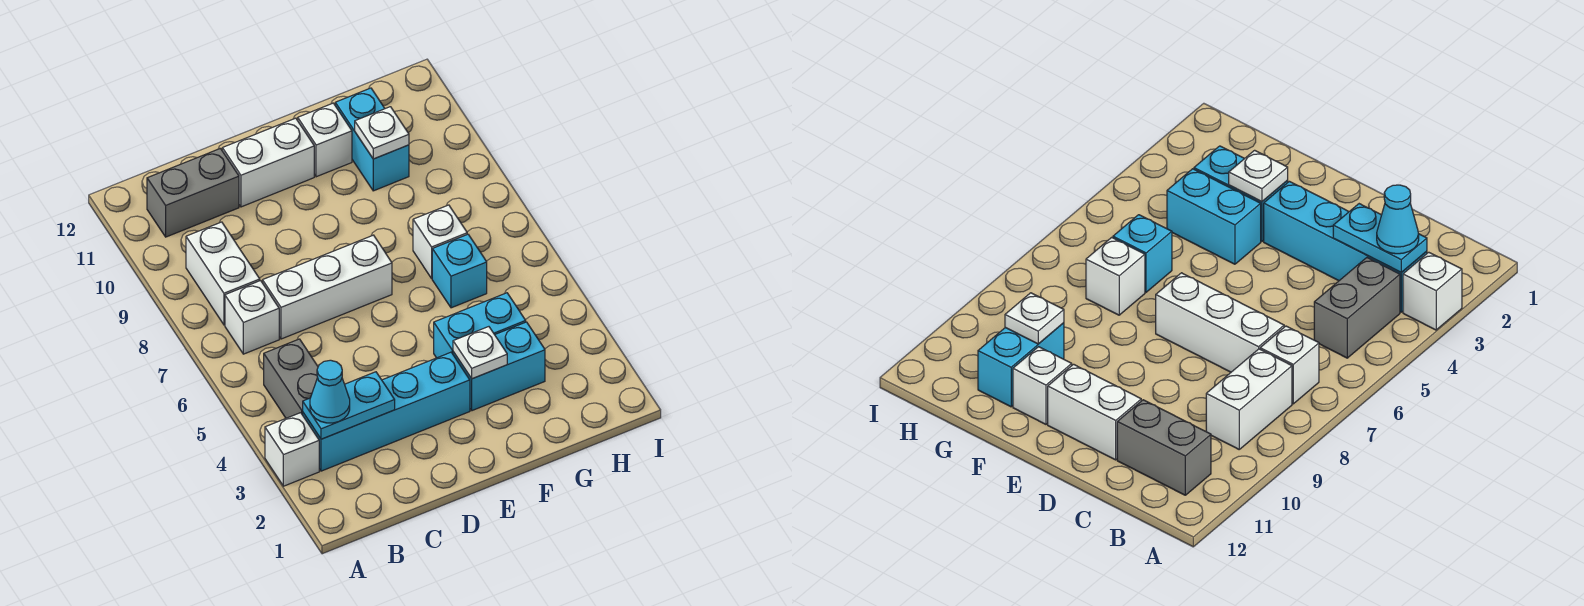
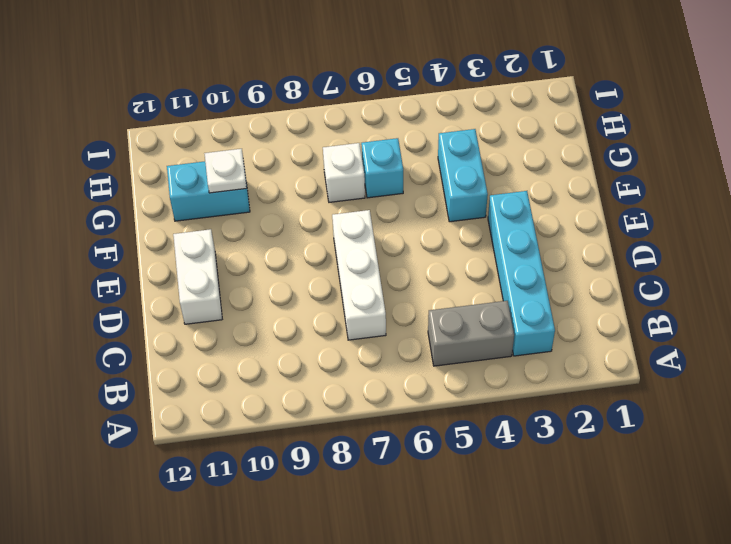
none -> white 1x1 brick [265,413,319,486]
none -> white 1x1 brick [225,281,279,354]
none -> white 1x2 brick [186,222,260,325]

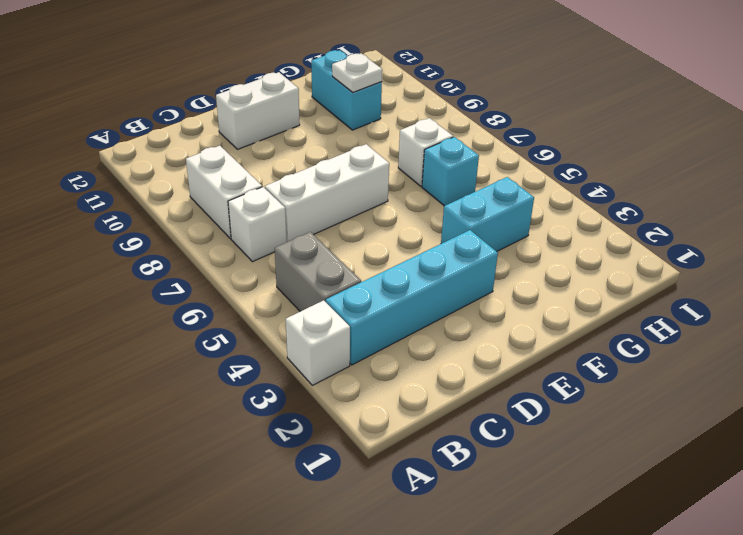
none -> grey 1x2 brick [147,148,239,237]
none -> cyan 1x2 brick [453,322,545,411]
none -> white 1x1 brick [298,103,352,177]

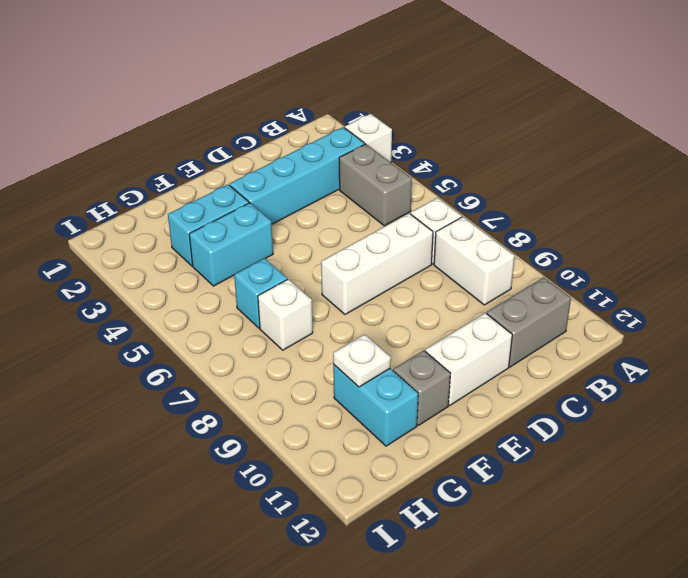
grey 1x1 brick [393,350,451,425] -> white 1x1 brick [298,103,352,177]
none -> cyan 1x2 plate [303,372,395,439]
none -> white 1x1 plate [453,327,507,379]
none -> cyan 1x1 cone [310,360,350,423]

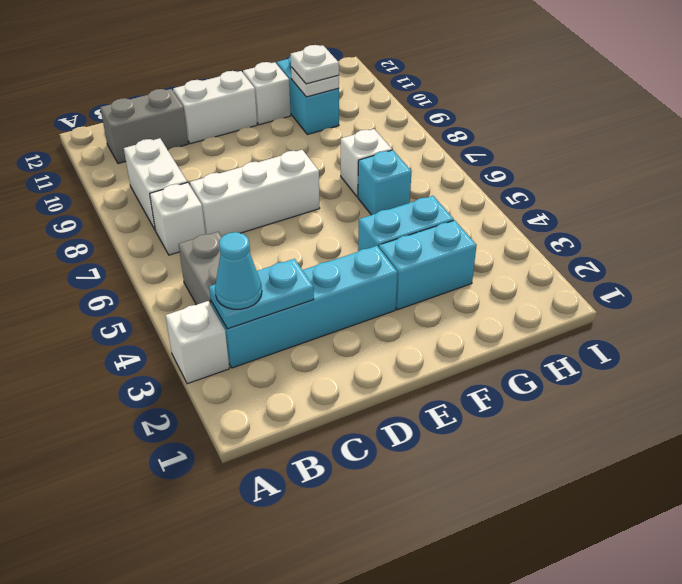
white 1x1 plate [291,45,339,84] -> white 1x1 plate moved to [453,327,507,379]

